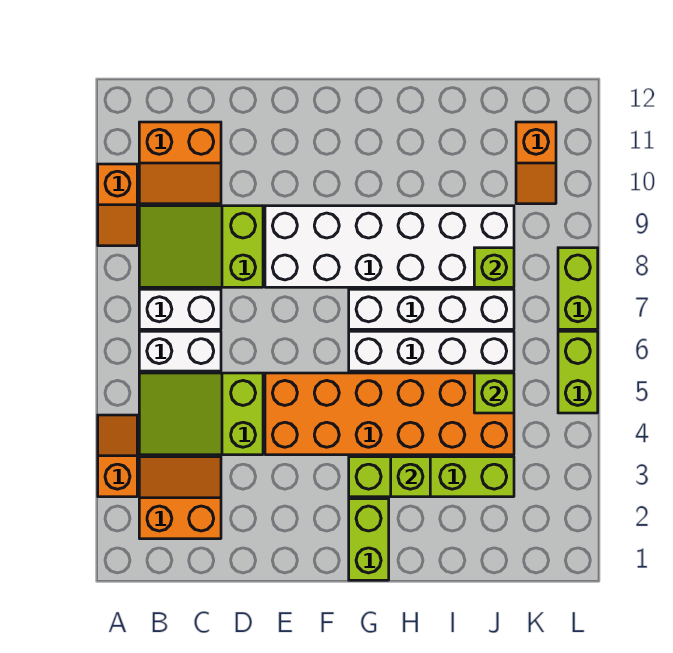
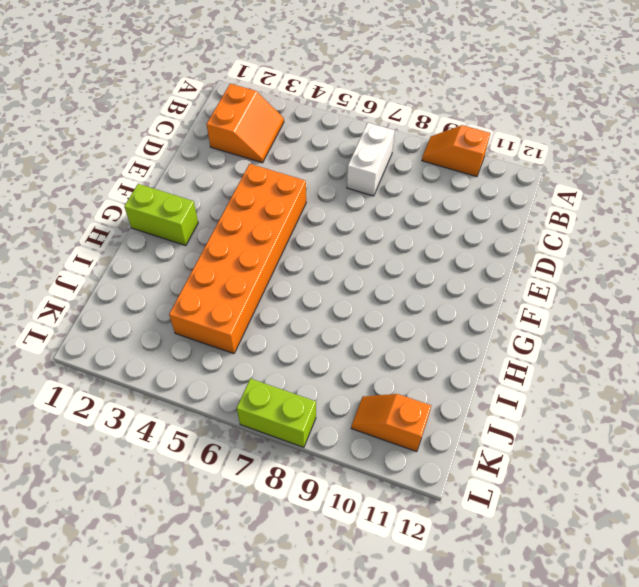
none -> orange 1x2 slope [98,415,137,497]
none -> lime 2x3 slope [139,373,263,455]
none -> white 1x2 brick [139,331,221,371]

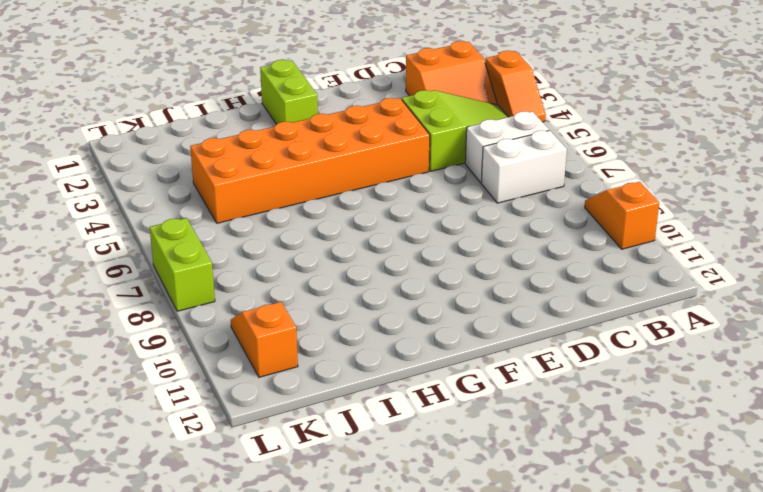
none -> lime 2x3 slope [139,206,263,287]
none -> orange 2x2 slope [139,122,221,204]
none -> white 2x6 brick [265,206,514,287]

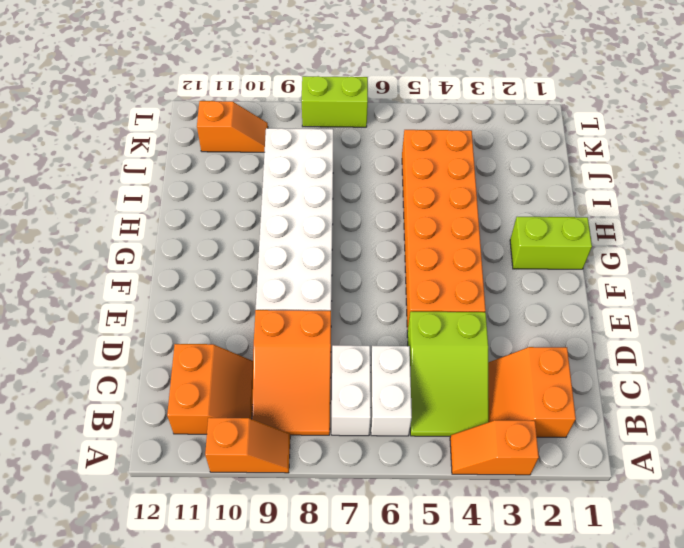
orange 2x3 slope [252,310,331,435] -> lime 2x3 slope [139,206,263,287]
none -> lime 1x4 brick [349,457,514,497]
none -> white 1x4 brick [349,331,514,371]
none -> white 1x4 brick [349,289,514,329]

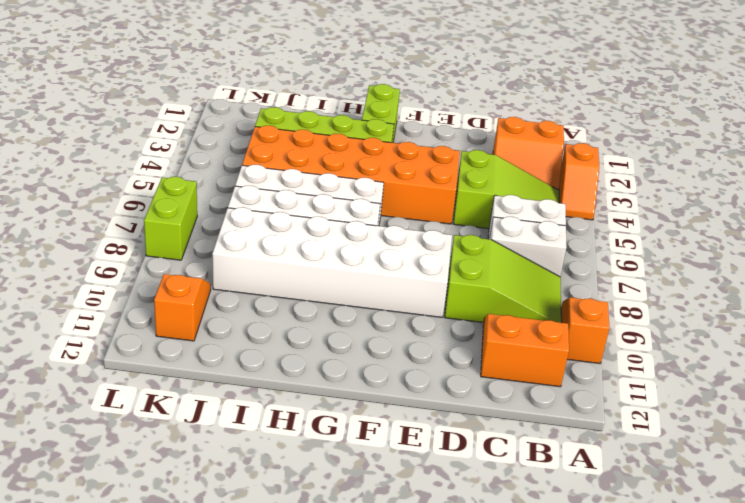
none -> lime 1x2 brick [558,331,598,413]
none -> lime 1x1 brick [391,457,430,497]
none -> lime 1x1 brick [474,373,514,413]

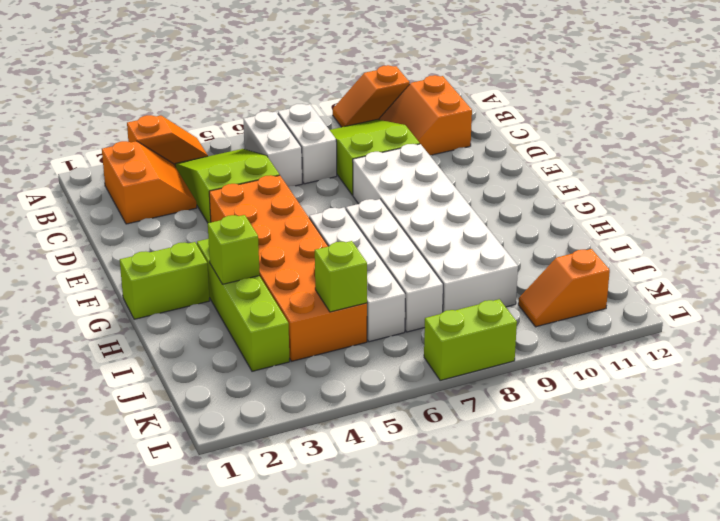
none -> lime 1x2 brick [558,331,598,413]
none -> lime 1x1 brick [474,248,514,287]

